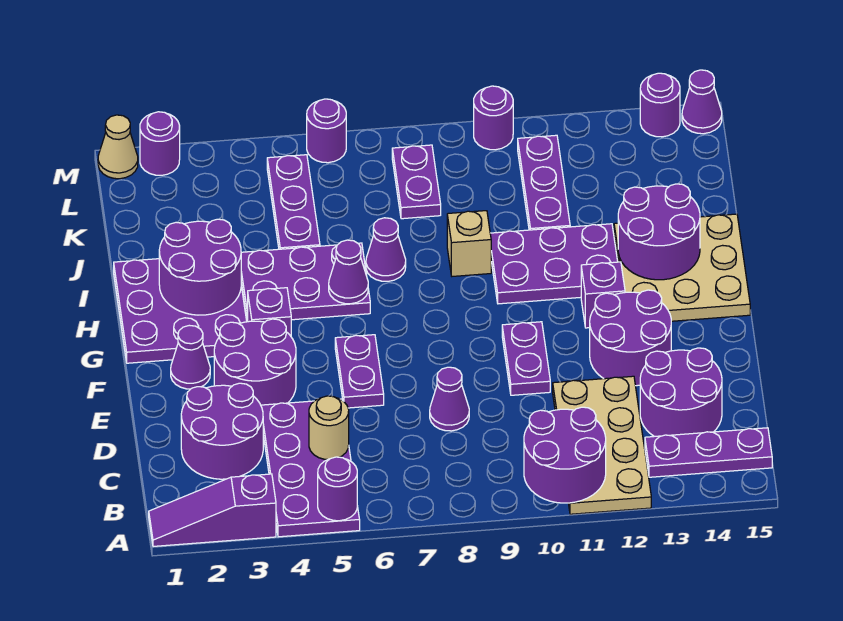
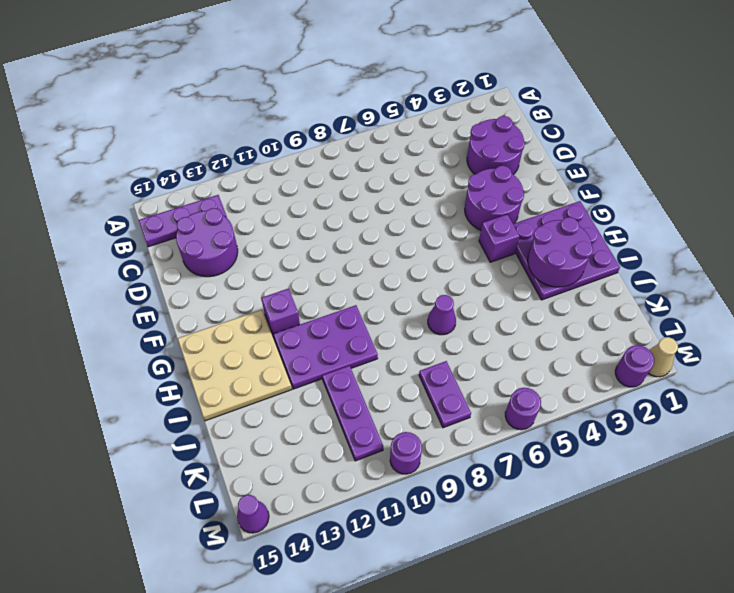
none -> purple 1x3 slope [149,474,276,546]
none -> purple 2x4 plate [261,399,360,537]
none -> tan 2x4 plate [553,376,651,514]
none -> purple 1x1 cone [430,367,469,431]

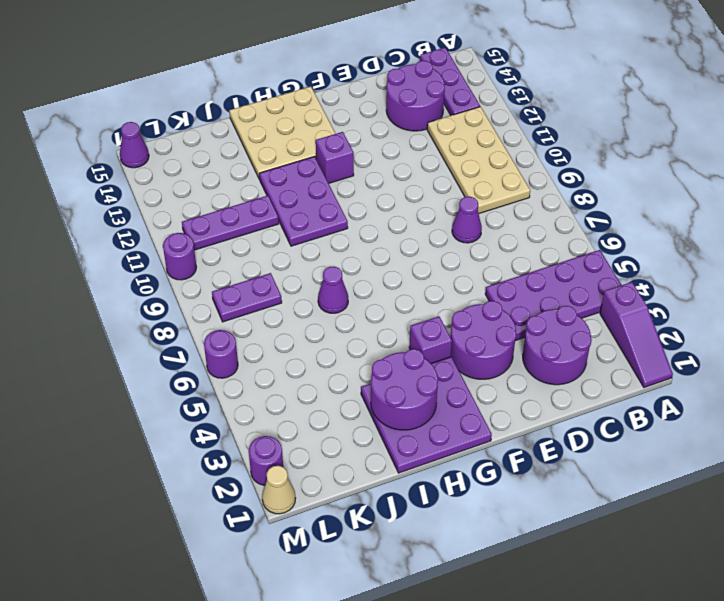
tan 2x4 plate [427,107,530,213] -> tan 2x4 plate turned to [553,376,651,514]
none -> purple 1x2 plate [335,335,384,408]
none -> purple 1x2 plate [502,322,550,395]
none -> purple 2x2 round brick [590,290,671,386]
none -> purple 1x1 cone [171,325,210,389]

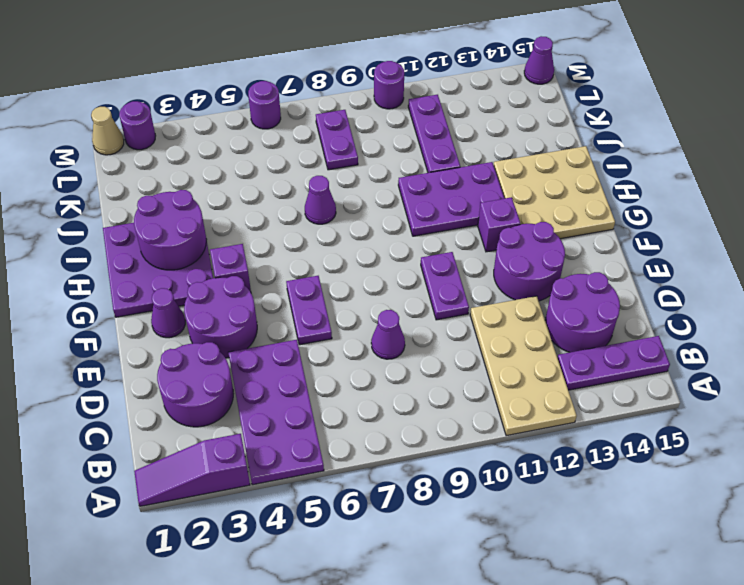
none -> purple 2x3 plate [241,243,370,321]
none -> tan 1x1 brick [447,211,491,276]
none -> purple 1x3 plate [267,155,320,249]
none -> purple 1x1 round brick [640,73,680,137]

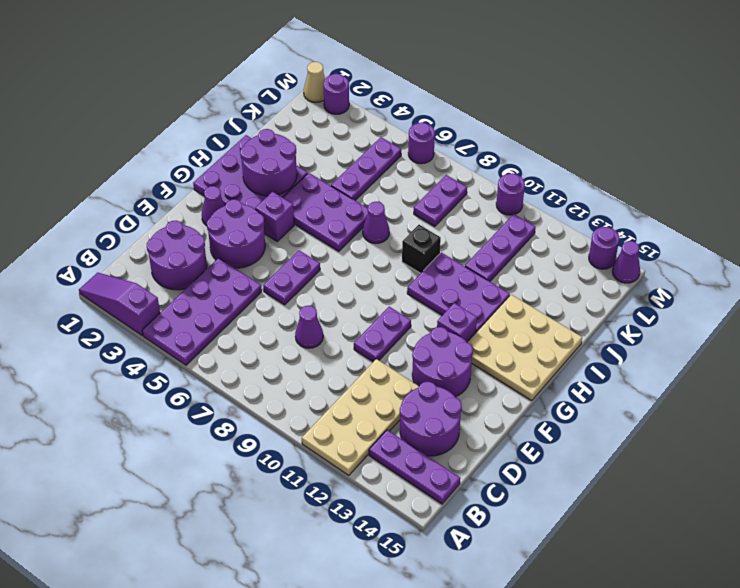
black 1x1 brick [402,225,441,273] -> tan 1x1 brick [447,211,491,276]
none -> purple 1x1 round brick [318,457,357,521]
none -> purple 2x2 round brick [524,407,606,503]
none -> tan 1x1 round brick [309,396,349,460]
none -> purple 1x1 cone [329,240,368,304]

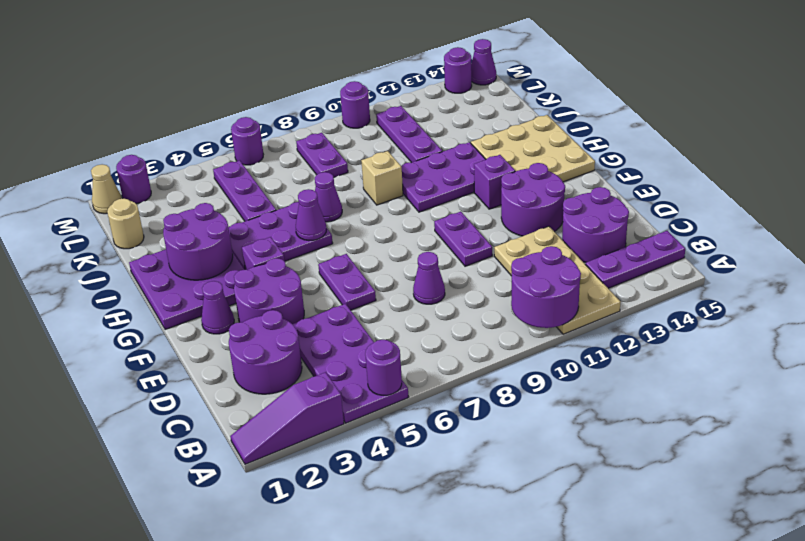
tan 1x1 round brick [107,198,144,249] -> tan 1x1 round brick moved to [309,396,349,460]
none -> purple 2x2 round brick [618,184,700,280]

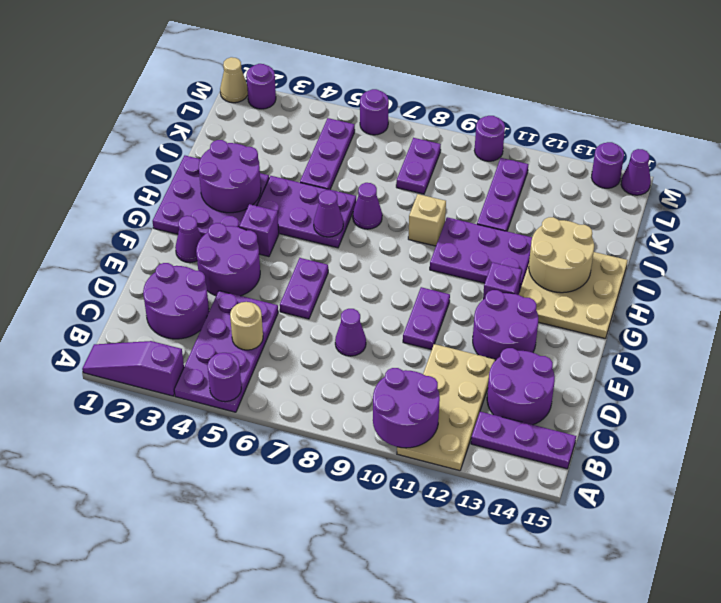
tan 2x2 round brick [529,217,594,293] -> purple 2x2 round brick [618,184,700,280]

